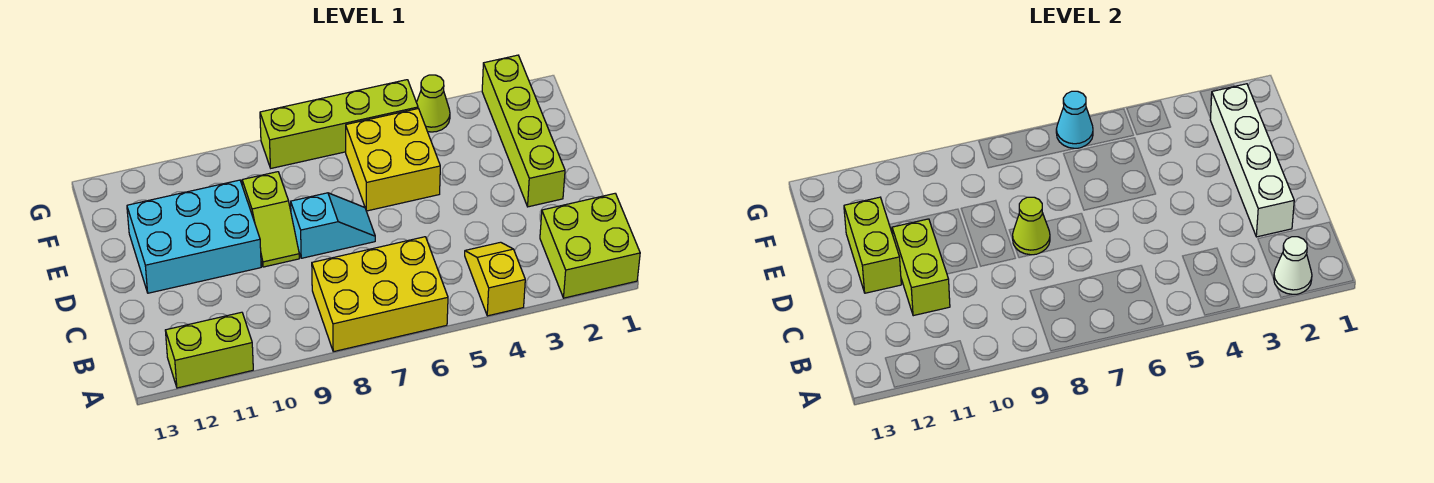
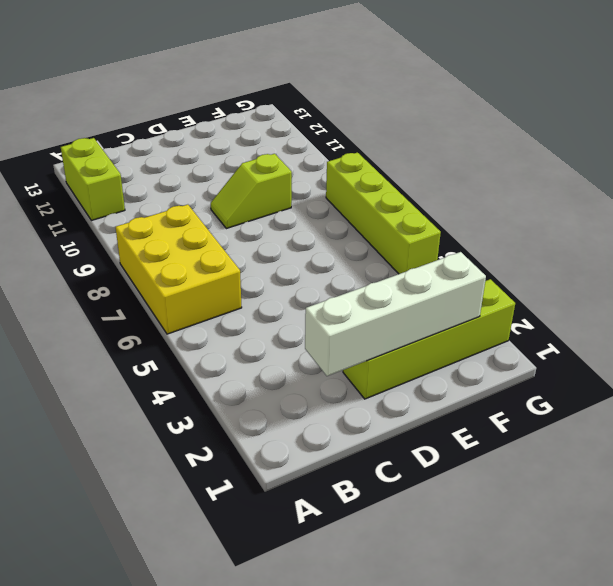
none -> lime 2x2 brick [540,193,640,298]
none -> yellow 1x2 slope [465,242,525,316]
none -> cyan 1x2 slope [291,193,375,258]

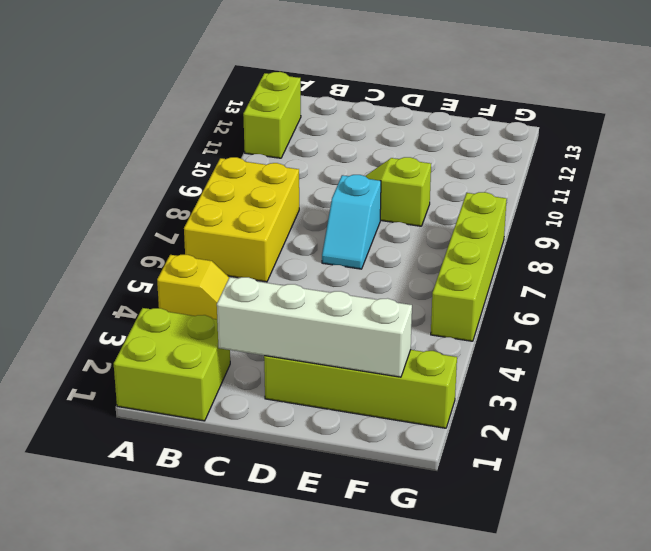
none -> cyan 2x3 brick [127,180,261,293]
none -> yellow 2x2 brick [346,109,440,211]
none -> lime 1x1 cone [417,75,450,132]

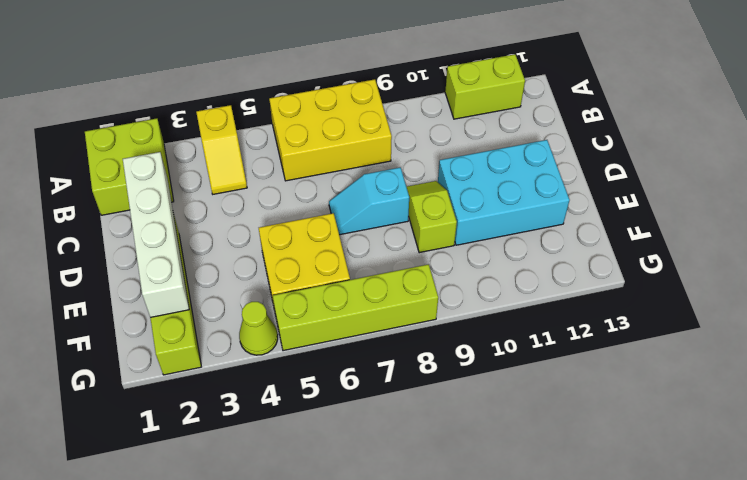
none -> white 1x1 cone [1273,237,1312,294]
none -> lime 1x2 brick [892,219,950,316]
none -> lime 1x1 cone [1013,197,1050,255]

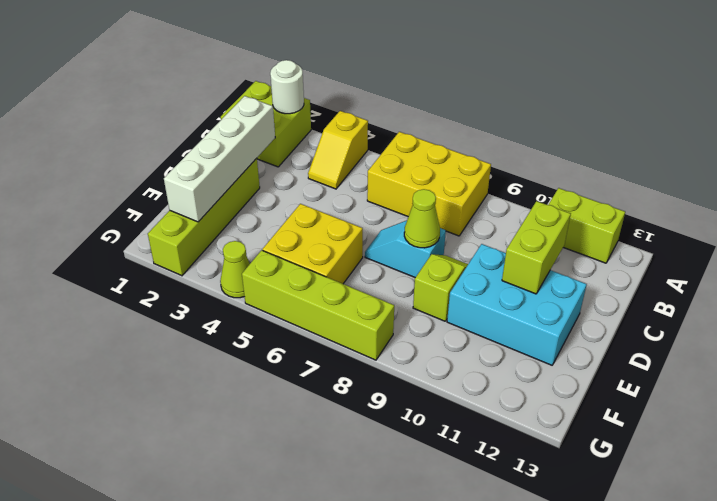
white 1x1 round brick [270,60,304,114] -> white 1x1 cone [1273,237,1312,294]
none -> lime 1x2 brick [844,197,901,293]
none -> cyan 1x1 cone [1056,91,1093,148]

